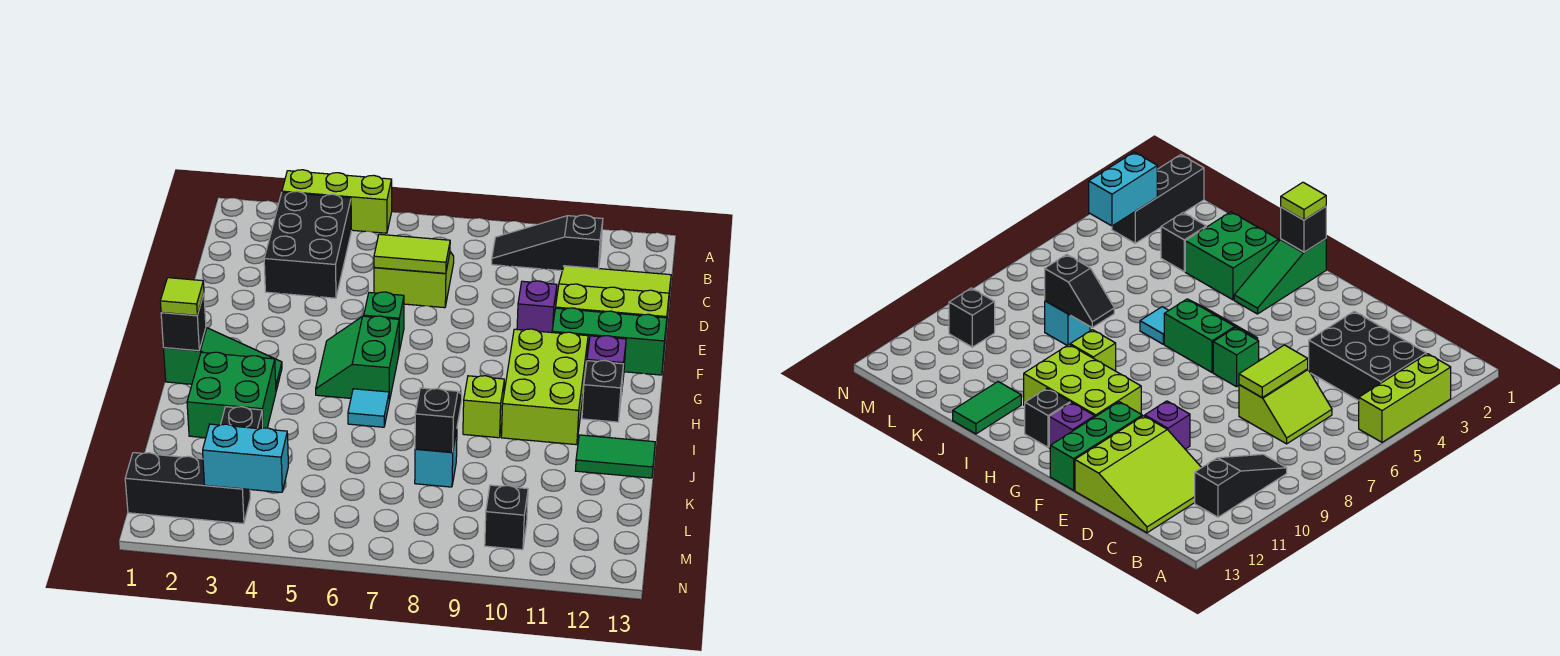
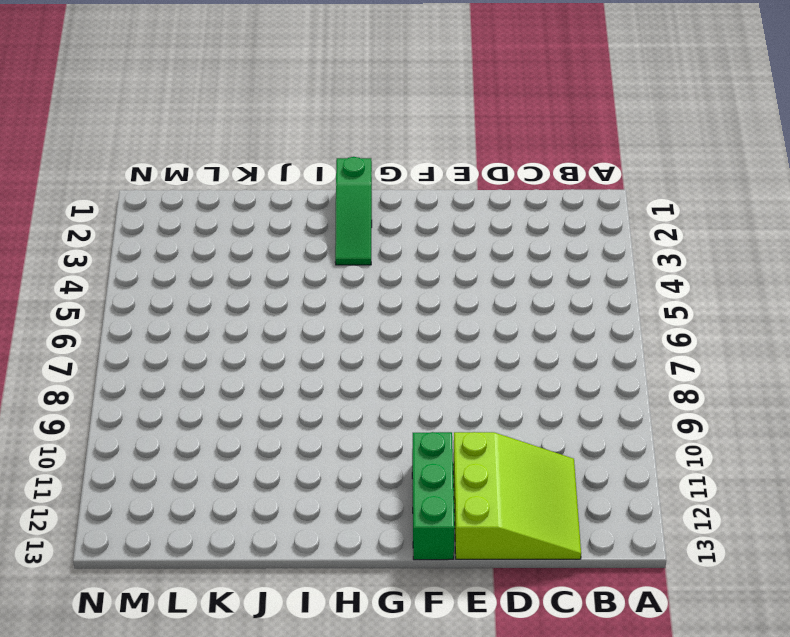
none -> lime 1x3 brick [282,170,392,233]
none -> black 2x3 brick [264,191,351,298]
none -> black 1x3 slope [492,215,603,271]

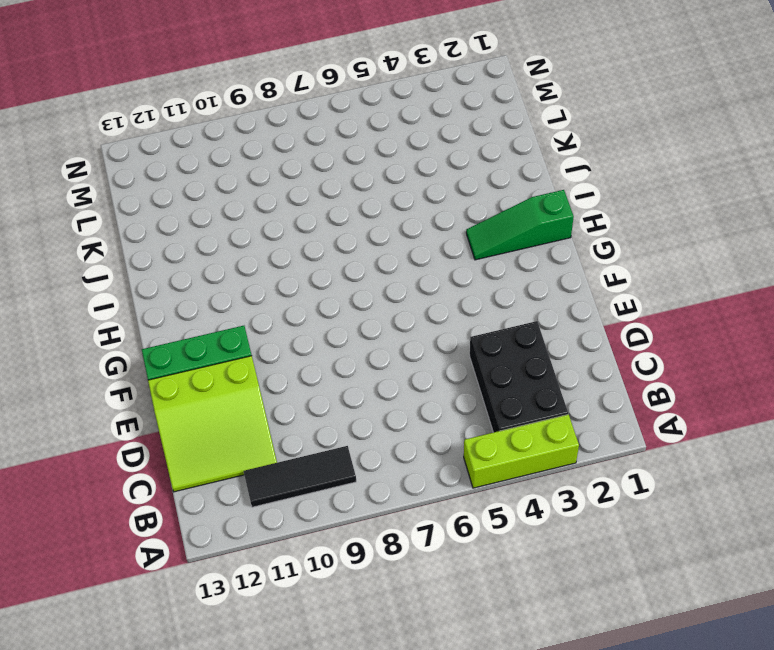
black 1x3 tile [243,446,356,507] -> black 1x3 slope [492,215,603,271]
none -> lime 2x2 slope [374,252,454,308]
none -> purple 1x1 brick [517,281,557,333]
none -> green 1x1 brick [364,292,404,351]

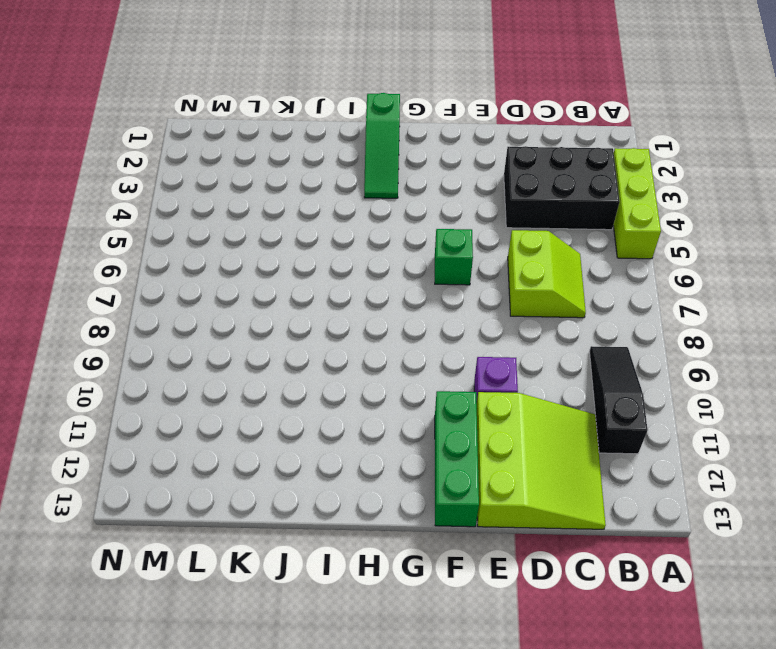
none -> green 2x2 slope [316,316,399,401]
none -> lime 2x3 brick [501,329,588,445]
none -> purple 1x1 brick [587,336,626,386]

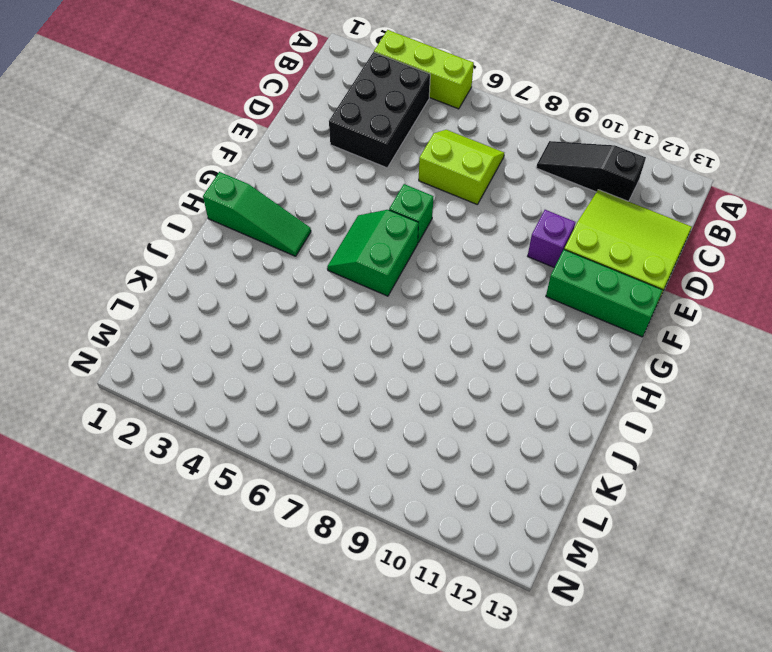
none -> lime 2x3 brick [501,329,588,445]
none -> purple 1x1 brick [587,336,626,386]
none -> black 1x1 brick [582,361,623,422]

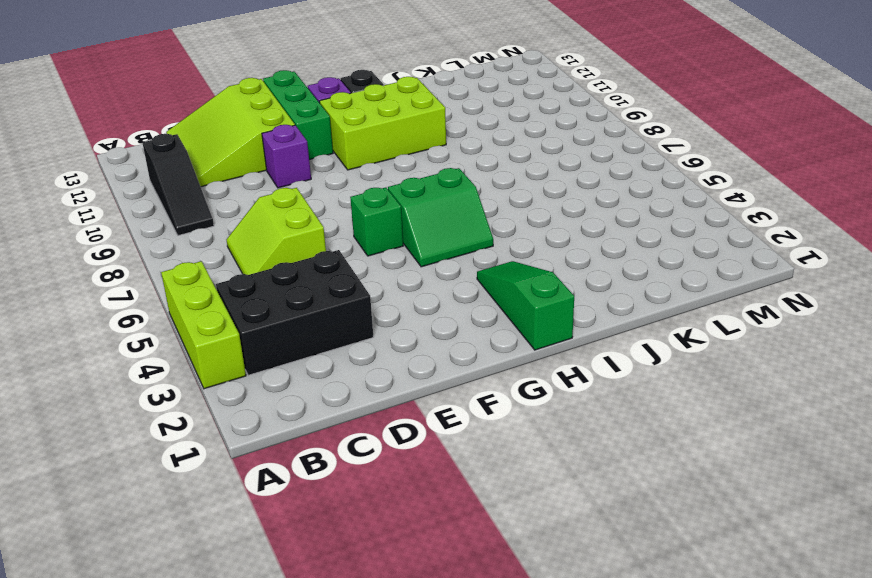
none -> green 2x2 brick [187,352,276,438]
none -> cyan 1x1 tile [348,389,389,427]
none -> lime 1x1 brick [463,376,504,438]

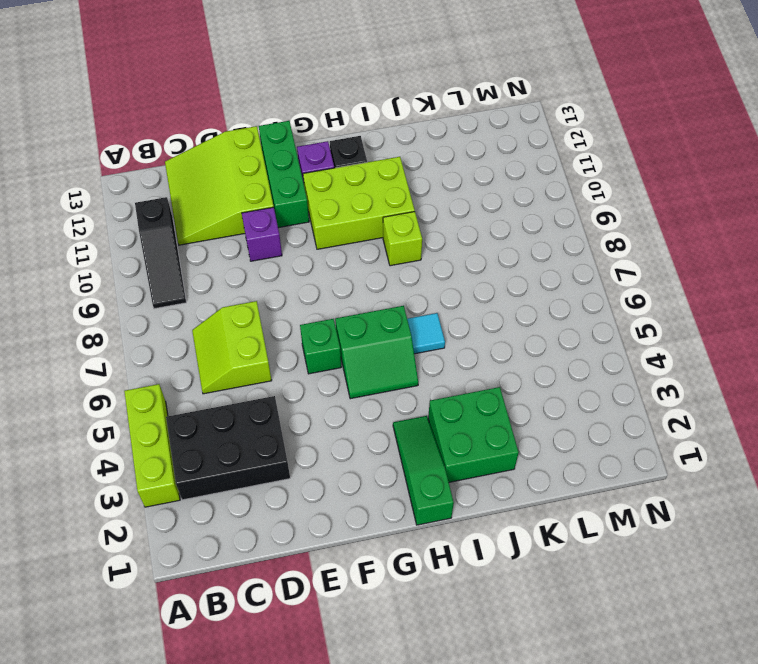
none -> green 1x2 tile [576,435,655,478]
none -> black 1x1 brick [221,407,263,429]
none -> cyan 1x1 brick [415,431,457,487]

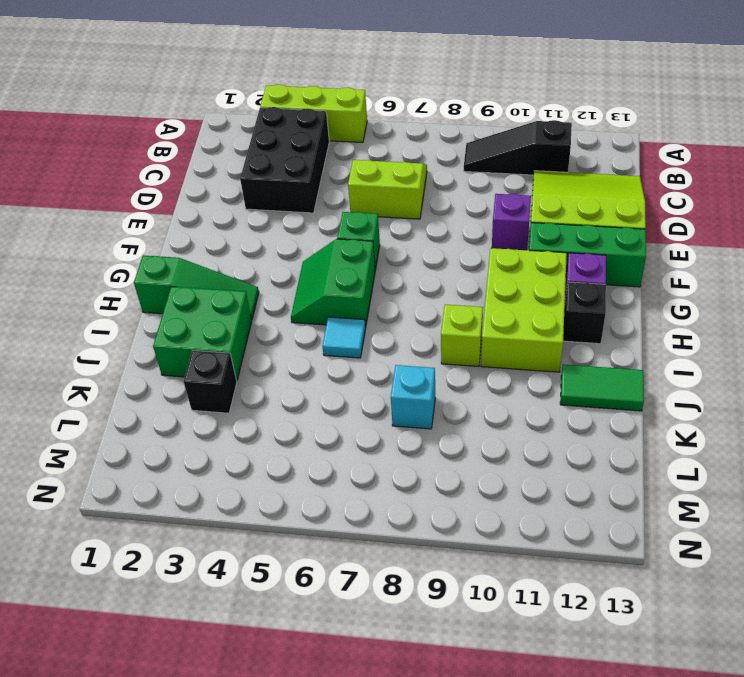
none -> black 1x3 brick [125,453,250,524]
none -> black 1x1 brick [485,485,528,550]
none -> lime 1x2 tile [374,234,450,273]

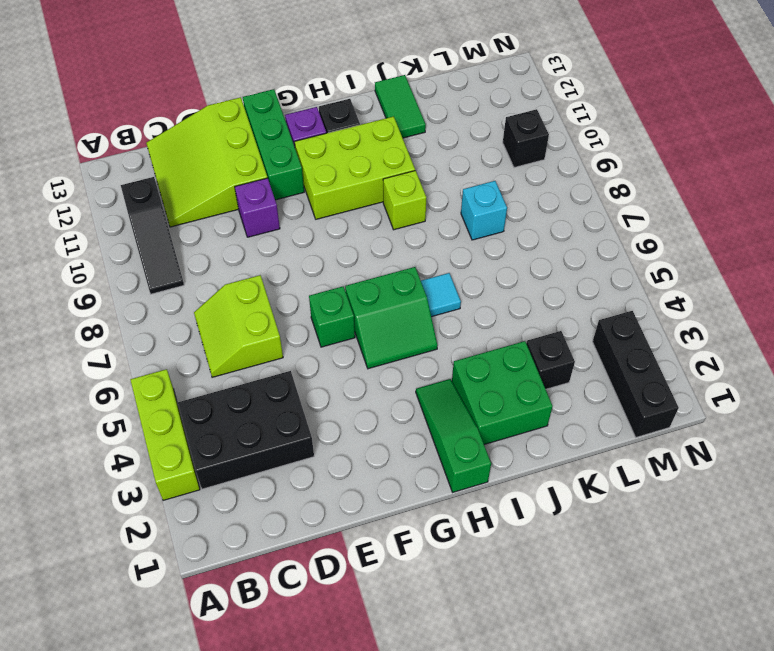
none -> lime 1x2 tile [374,234,450,273]
none -> black 1x1 brick [161,294,206,351]
none -> black 1x2 slope [415,388,462,452]

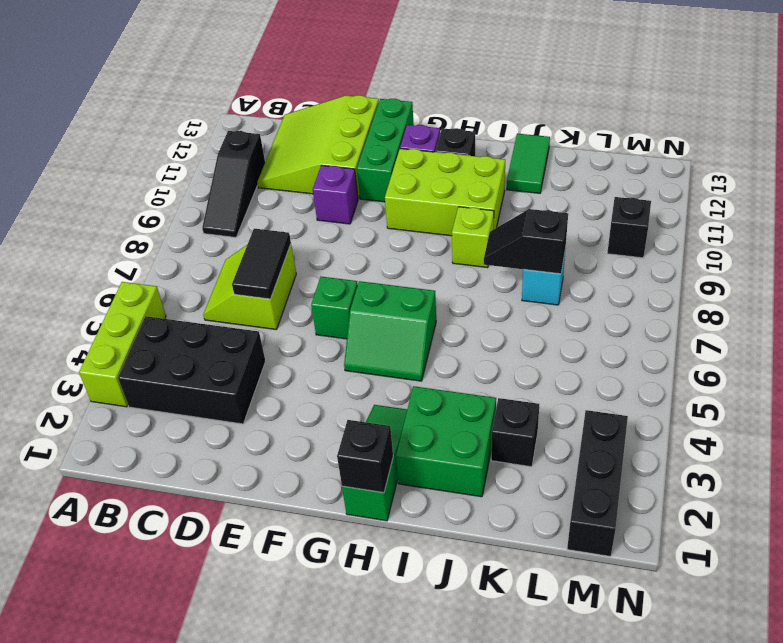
black 1x2 tile [232,229,291,299] -> lime 1x2 tile [374,234,450,273]
none -> cyan 1x1 tile [348,389,389,427]
none -> cyan 1x2 brick [203,424,288,492]
none -> lime 1x1 tile [160,278,204,315]

